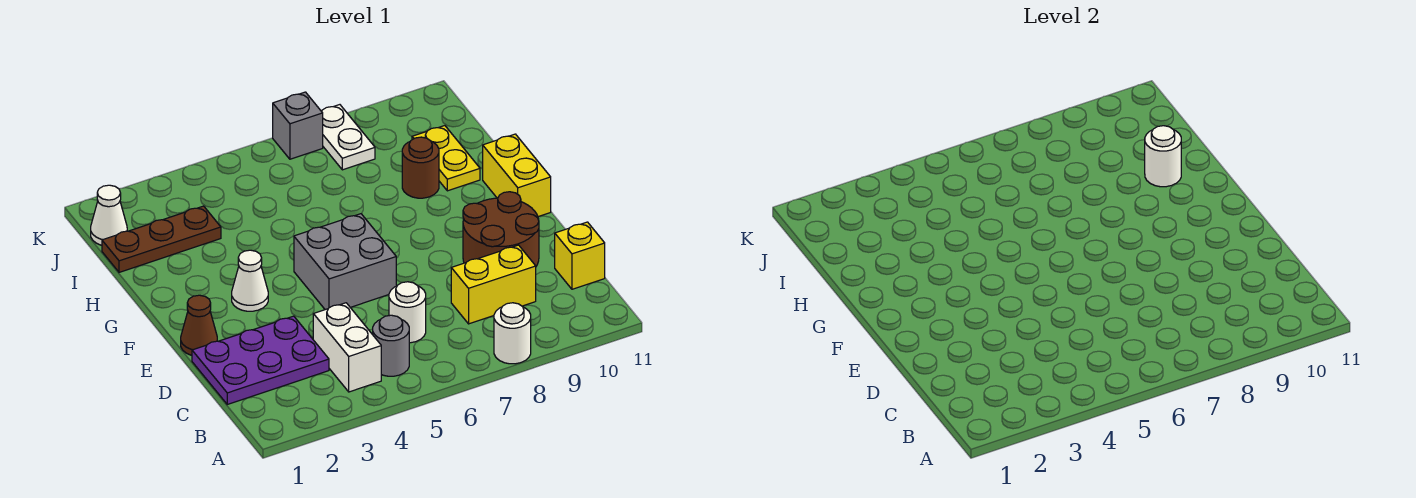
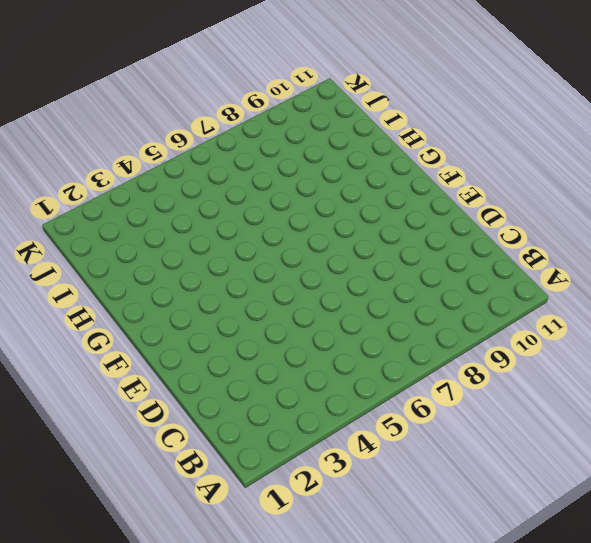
none -> white 1x1 round brick [494,303,531,364]
none -> white 1x2 brick [313,303,381,392]
none -> grey 1x1 round brick [373,315,409,376]

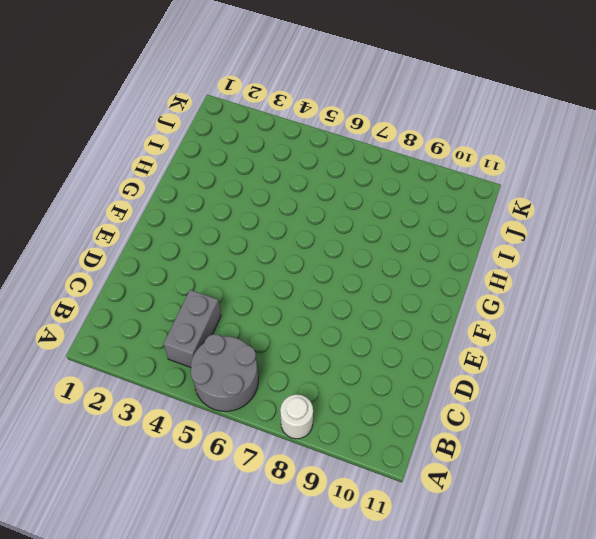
grey 2x2 round brick [191,334,258,411] -> grey 1x1 round brick [373,315,409,376]
grey 1x2 brick [164,290,221,367] -> white 1x2 brick [313,303,381,392]
none -> purple 2x3 plate [192,316,329,404]
none -> white 1x1 round brick [389,282,426,343]
none -> yellow 1x2 brick [451,245,536,324]

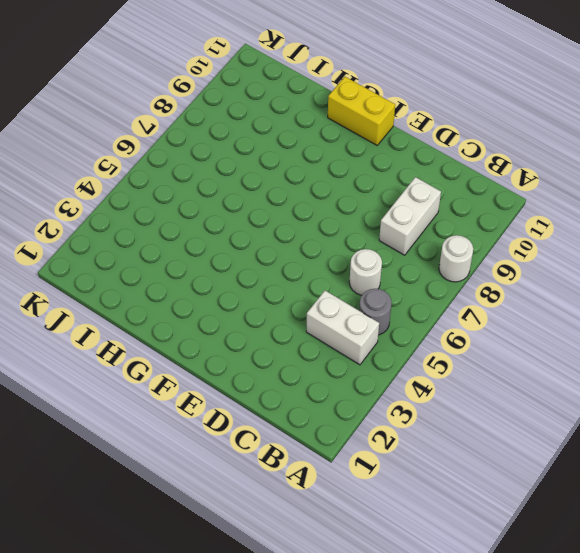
white 1x2 brick [379,177,441,255] -> yellow 1x2 brick [451,245,536,324]
none -> purple 2x3 plate [192,316,329,404]
none -> yellow 1x1 brick [555,222,605,289]
none -> brown 2x2 round brick [463,192,539,266]

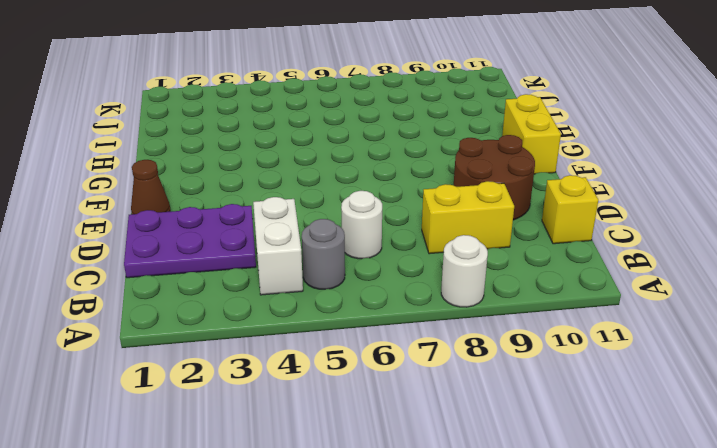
none -> grey 2x2 brick [294,214,396,310]
none -> white 1x1 cone [232,250,268,311]
none -> brown 1x1 round brick [402,137,439,198]

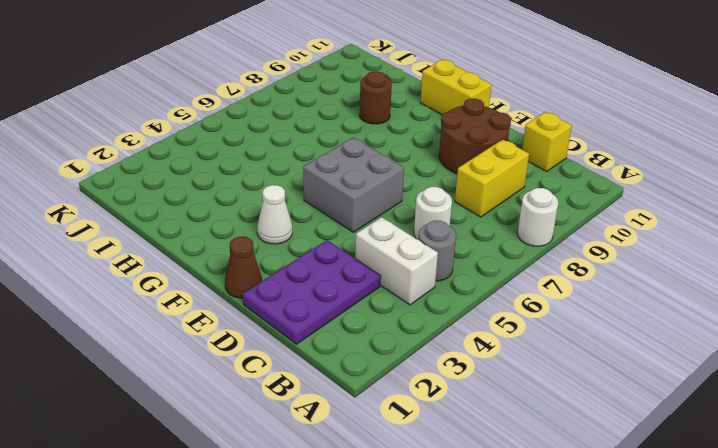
none -> yellow 1x2 plate [412,126,480,191]
none -> brown 1x3 plate [102,206,221,272]
none -> white 1x1 cone [91,185,127,245]

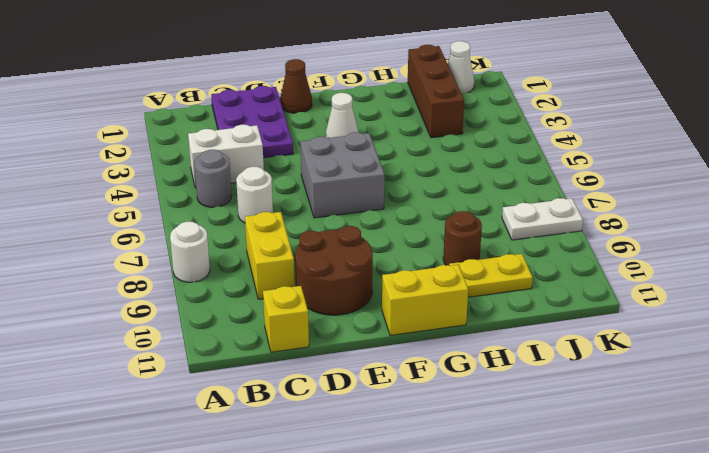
brown 1x3 brick [408,45,464,138] -> brown 1x3 plate [102,206,221,272]
none -> grey 1x1 brick [273,92,323,159]
none -> white 1x1 round brick [1145,126,1181,187]

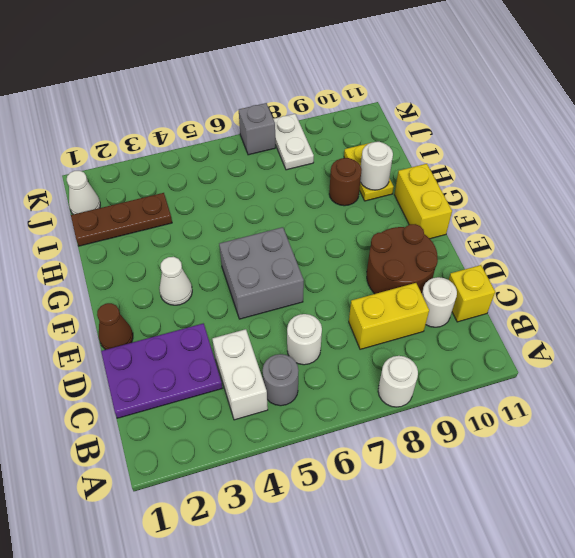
white 1x1 round brick [422,277,457,327] -> none

